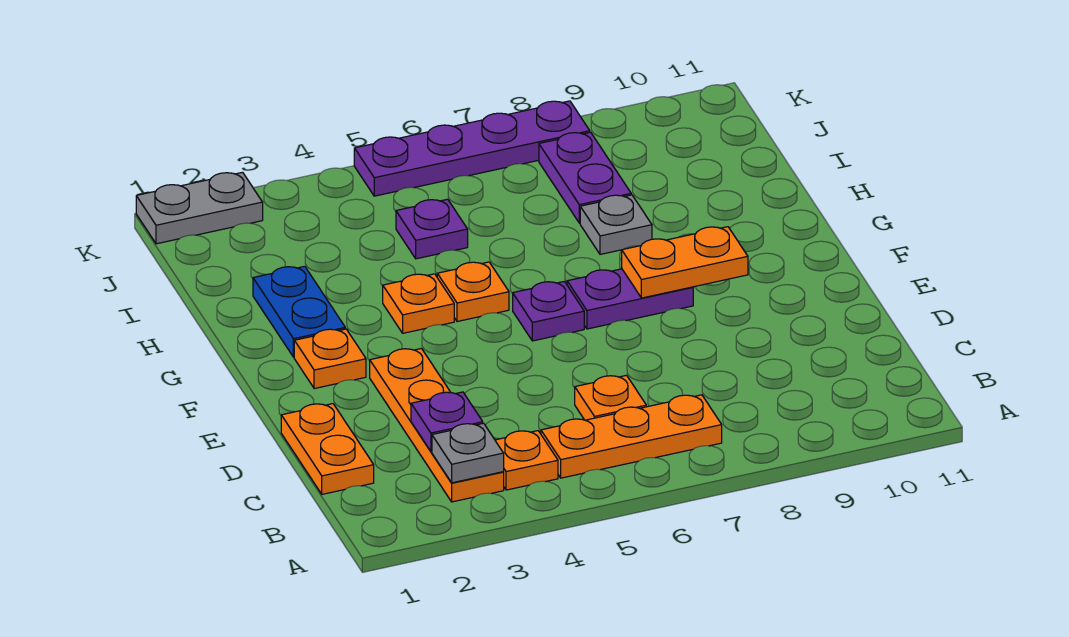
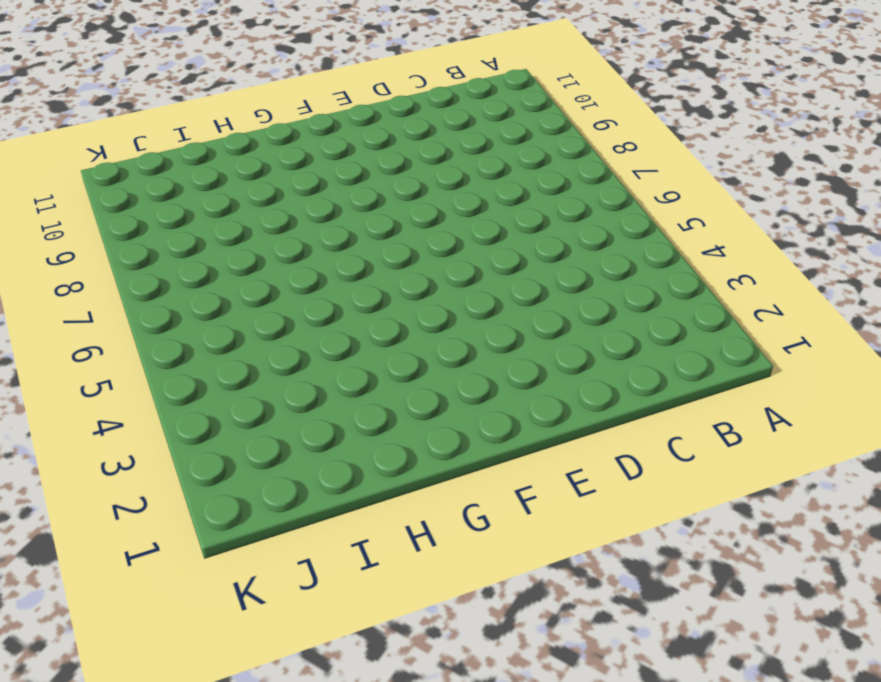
none -> orange 1x4 plate [370,348,504,502]
none -> orange 1x1 plate [495,431,558,490]
none -> orange 1x3 plate [541,395,722,478]

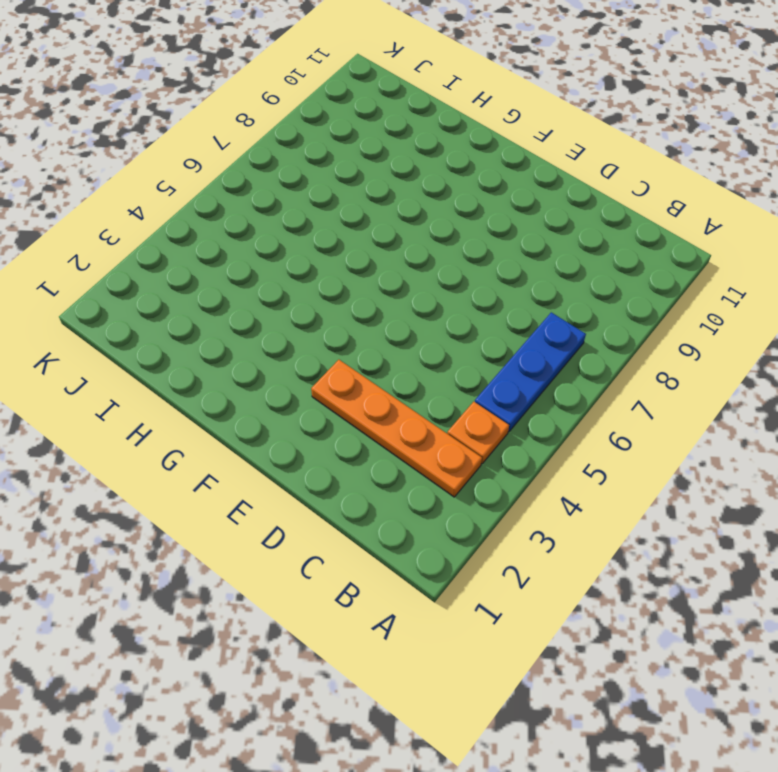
blue 1x3 plate [475,312,586,432] -> orange 1x3 plate [541,395,722,478]
none -> orange 1x2 plate [281,404,374,494]
none -> orange 1x1 plate [575,375,646,420]
none -> orange 1x1 plate [294,329,366,389]

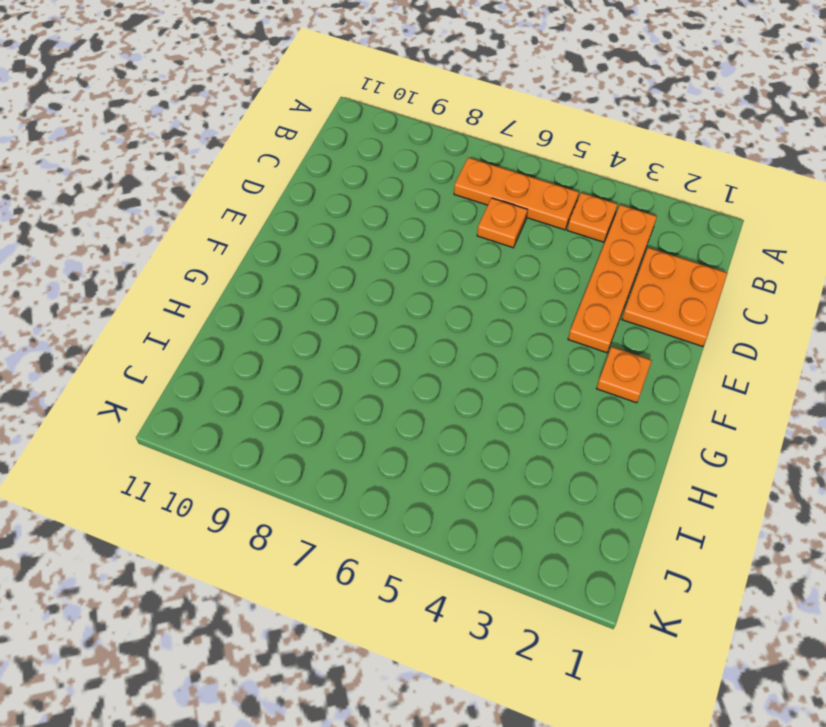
orange 2x2 plate [622,248,727,347] -> orange 1x2 plate [281,404,374,494]
none -> purple 1x1 plate [513,281,584,341]
none -> purple 1x2 plate [567,269,693,329]
none -> blue 1x2 plate [253,266,345,357]

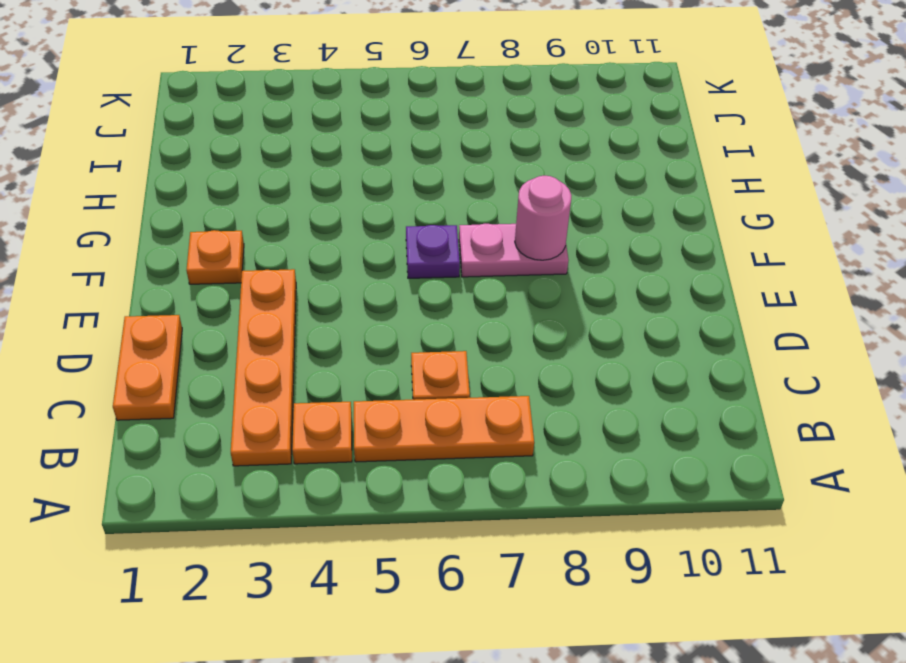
pink 1x2 plate [459,224,569,277] -> purple 1x2 plate [567,269,693,329]
pink 1x1 round brick [515,176,572,260] -> orange 1x2 plate [622,227,748,298]
none -> blue 1x2 plate [253,266,345,357]
none -> orange 1x1 plate [383,274,454,333]
none -> orange 1x1 plate [437,262,509,322]

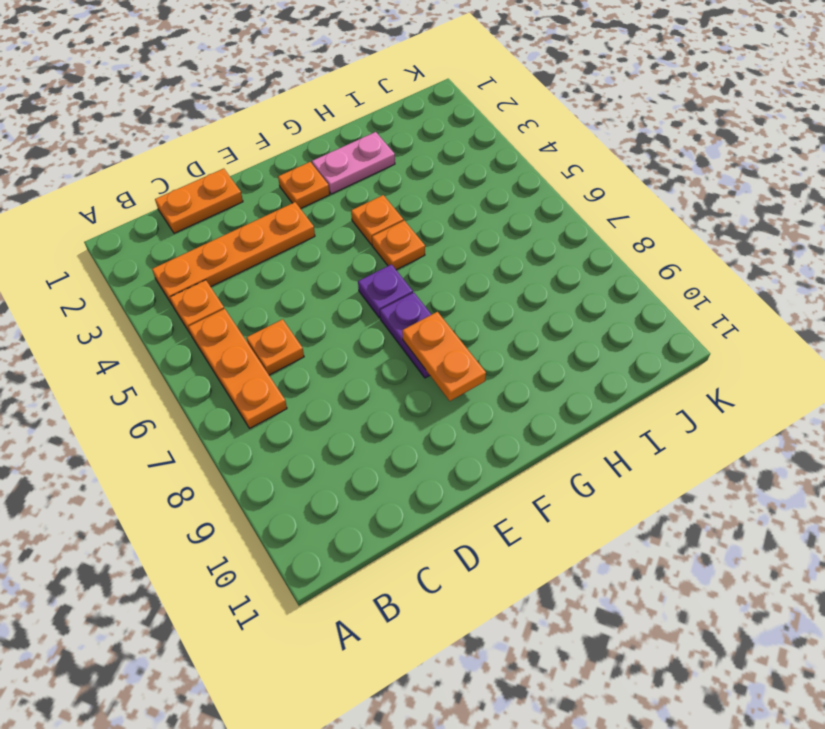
pink 1x2 plate [312,132,395,194] -> blue 1x2 plate [253,266,345,357]
none -> grey 1x1 plate [580,195,652,254]
none -> purple 1x1 plate [396,199,468,259]
none -> purple 1x2 plate [539,132,631,223]

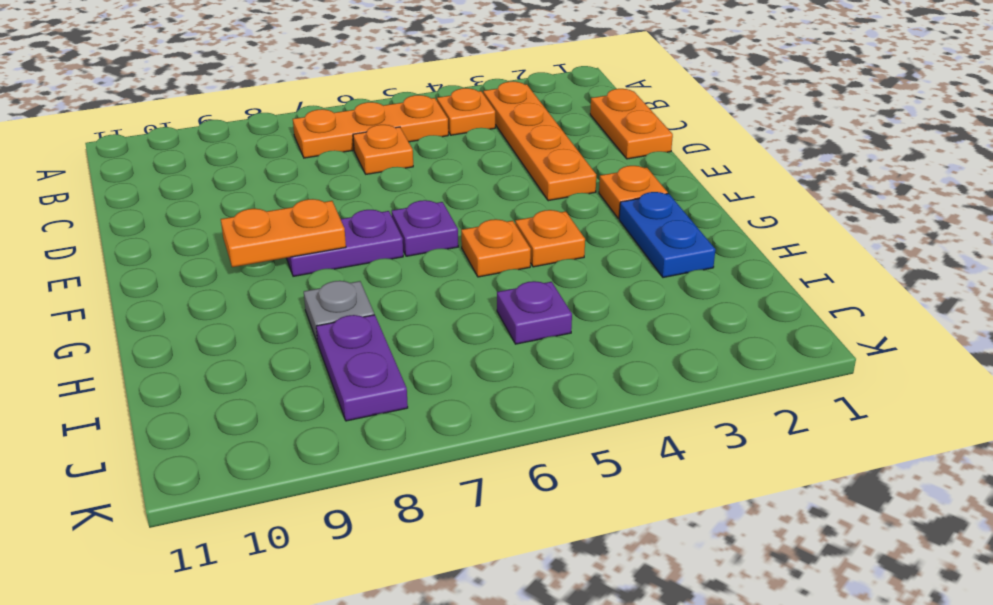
none -> grey 1x2 plate [136,172,263,244]
none -> purple 1x4 plate [354,101,590,196]
none -> grey 1x1 plate [432,423,504,483]

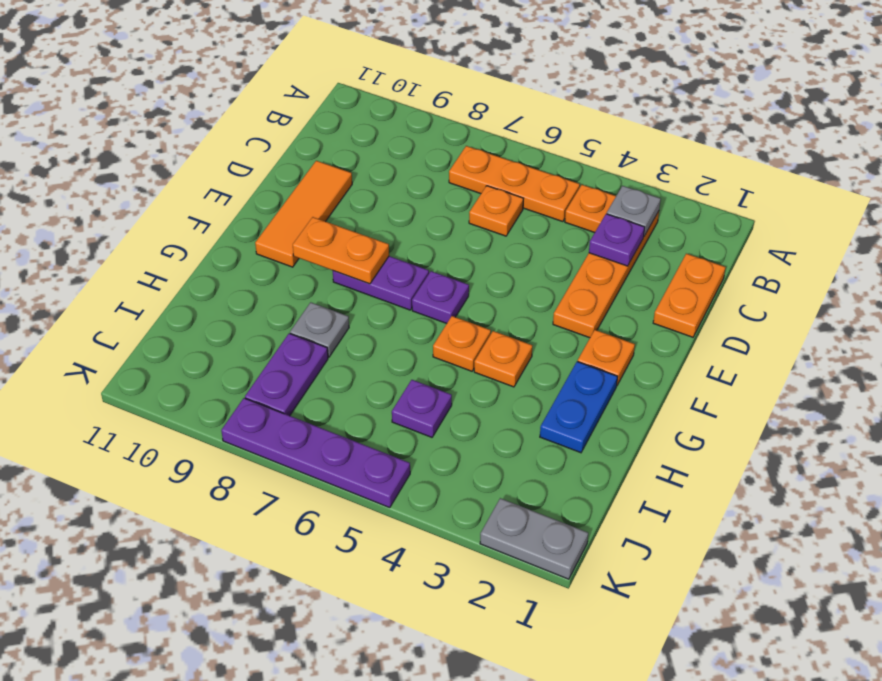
orange 1x3 tile [255,161,352,267] -> none

